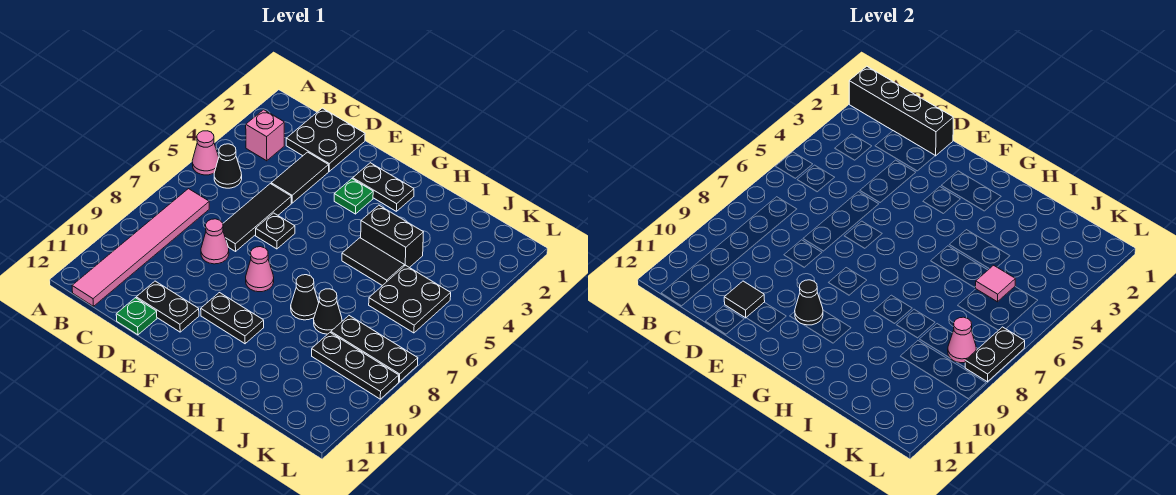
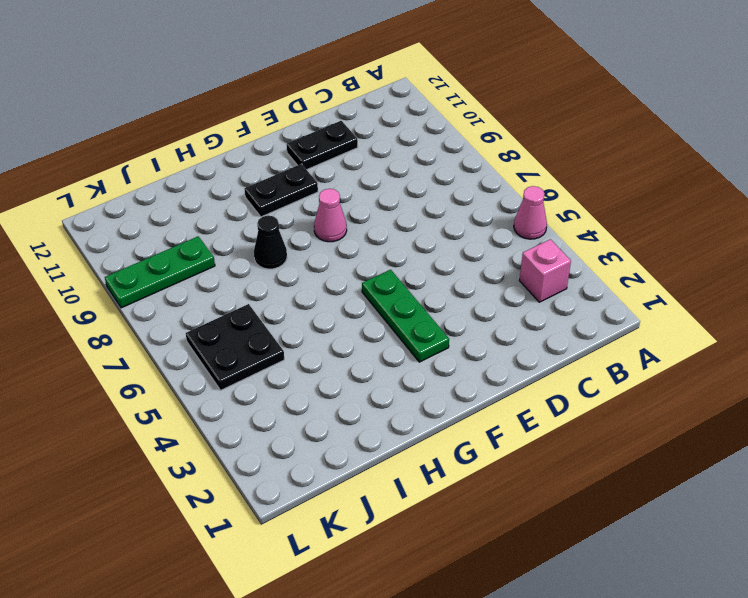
green 1x3 plate [362,270,449,362] -> green 1x1 plate [334,179,373,214]
green 1x3 plate [105,236,215,308] -> black 1x3 plate [312,333,399,399]
none -> black 1x1 cone [214,144,242,188]
none -> pink 1x6 tile [72,189,209,306]
none -> black 2x2 plate [286,108,365,171]

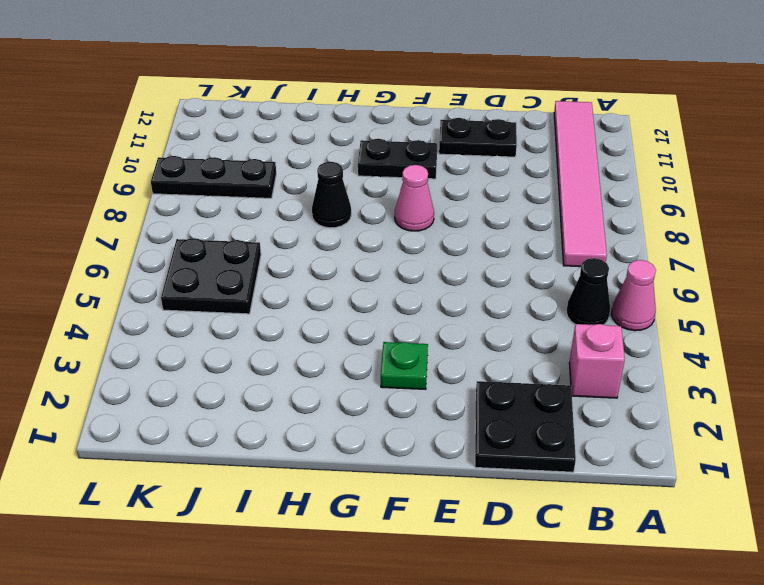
none -> black 1x2 tile [271,152,329,203]
none -> black 1x3 tile [223,184,291,251]
none -> pink 1x1 cone [201,219,229,264]

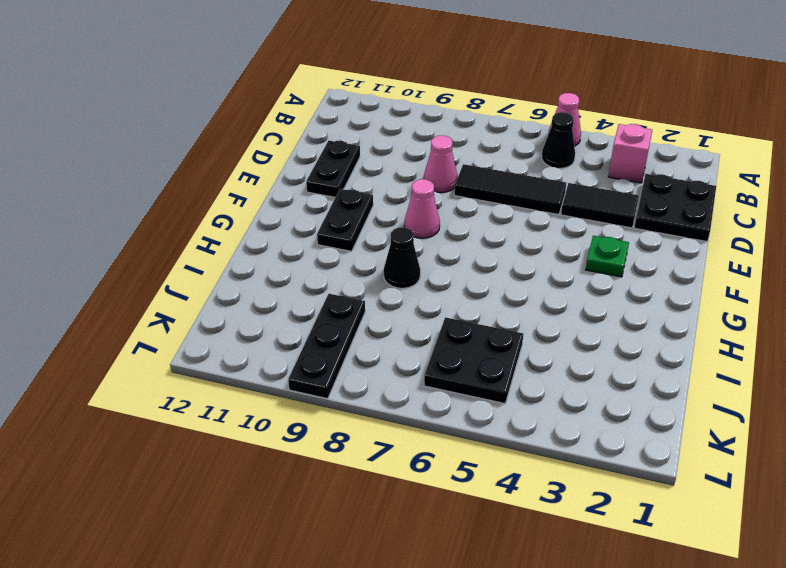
none -> pink 1x6 tile [72,189,209,306]
none -> green 1x1 plate [116,298,157,335]
none -> black 1x1 plate [256,213,295,249]

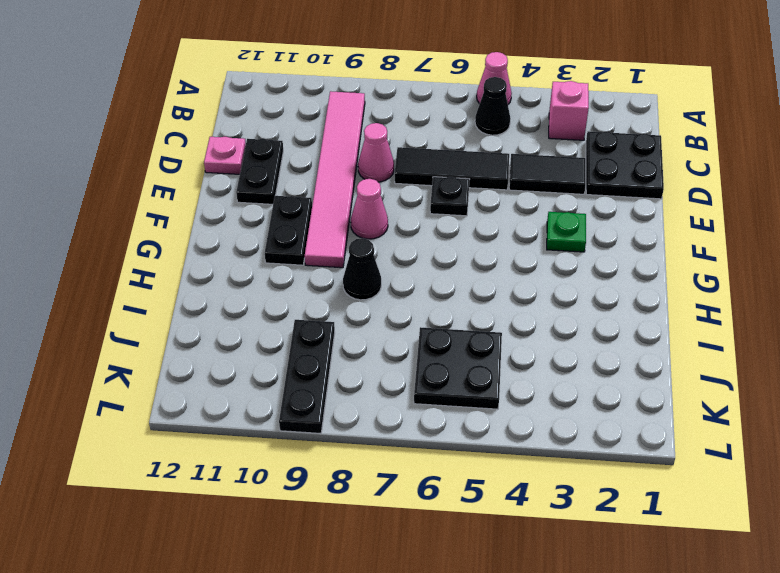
pink 1x6 tile [305,91,365,268] -> pink 1x6 tile turned to [72,189,209,306]
pink 1x1 plate [204,137,246,174] -> green 1x1 plate [116,298,157,335]
none -> black 1x2 plate [353,163,414,211]
none -> black 1x2 brick [361,205,423,268]
none -> black 1x2 tile [342,238,404,286]

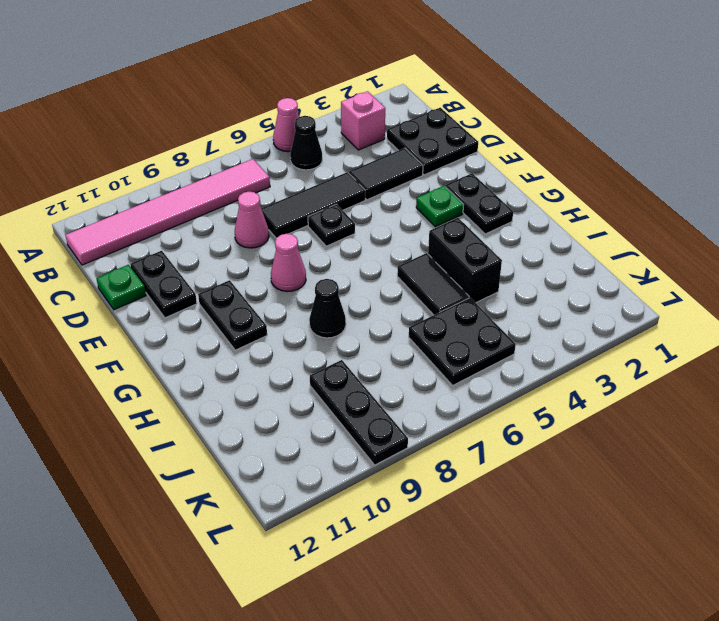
none -> black 1x1 cone [314,289,342,334]
none -> black 1x3 plate [331,316,418,382]
none -> black 1x4 brick [849,66,953,156]

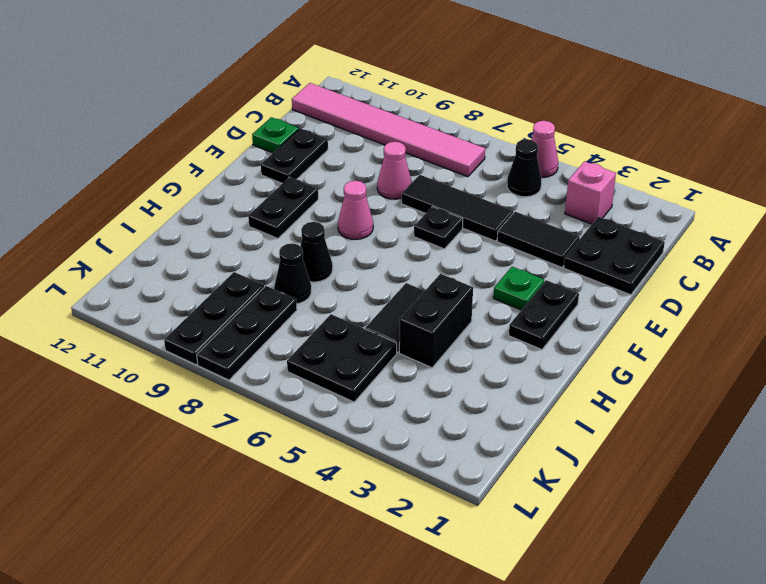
none -> black 1x4 brick [849,66,953,156]
none -> black 1x1 tile [724,281,765,318]
none -> black 1x1 cone [795,280,823,325]

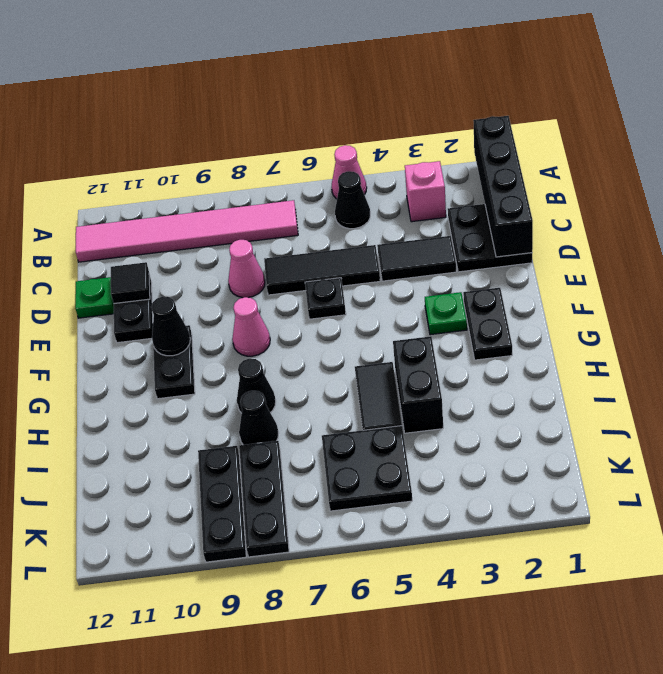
none -> pink 1x1 tile [975,265,1015,302]
none -> pink 1x1 cone [948,317,976,363]
none -> black 1x2 plate [965,327,1025,382]

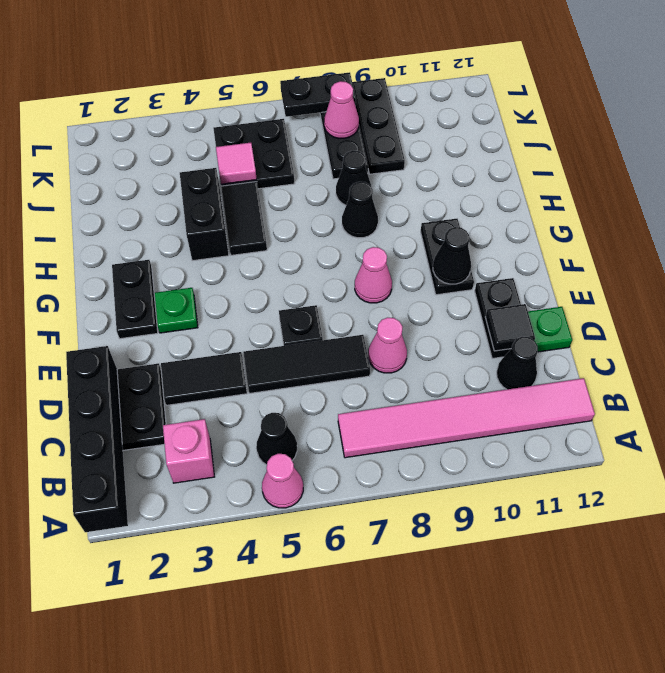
black 1x1 cone [497,337,538,389] -> none

